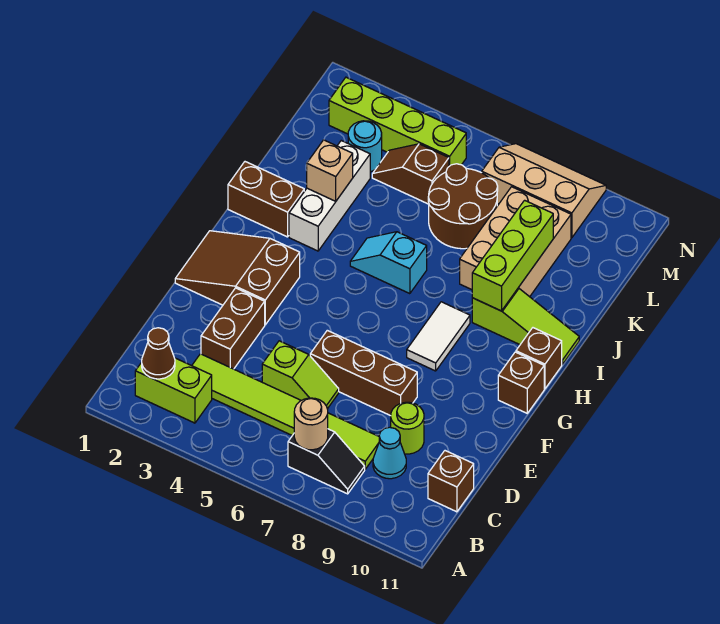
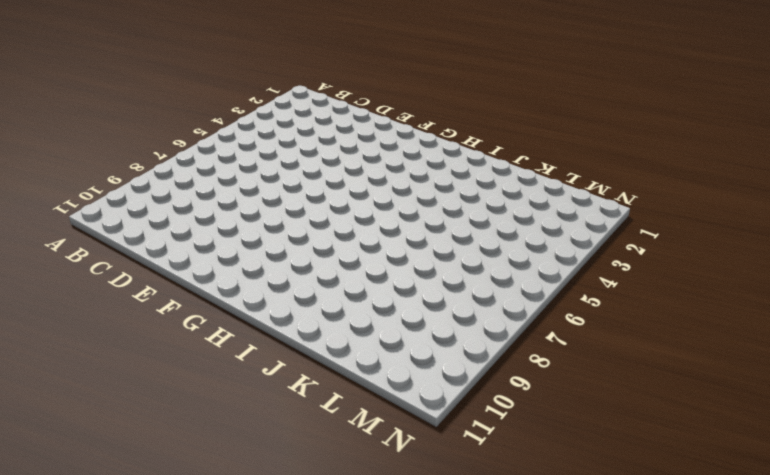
none -> lime 1x2 brick [135,358,212,423]
none -> black 1x2 slope [288,429,365,494]
none -> lime 1x6 tile [192,354,379,469]

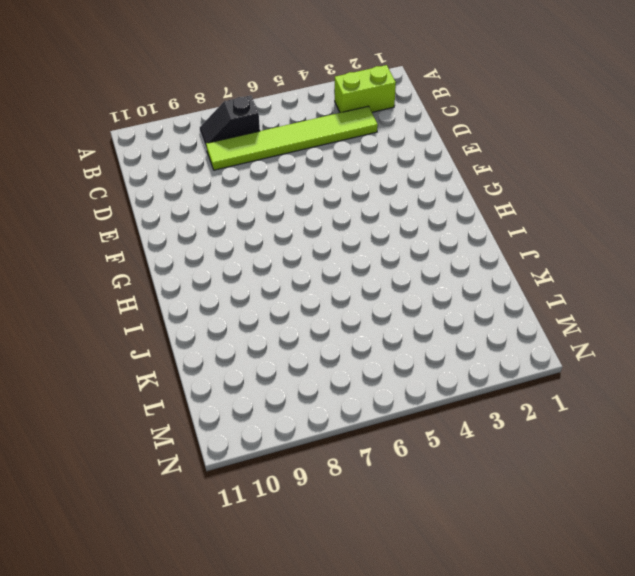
none -> cyan 1x1 cone [373,427,406,479]
none -> brown 1x1 brick [428,451,474,512]
none -> brown 1x2 brick [201,288,265,369]

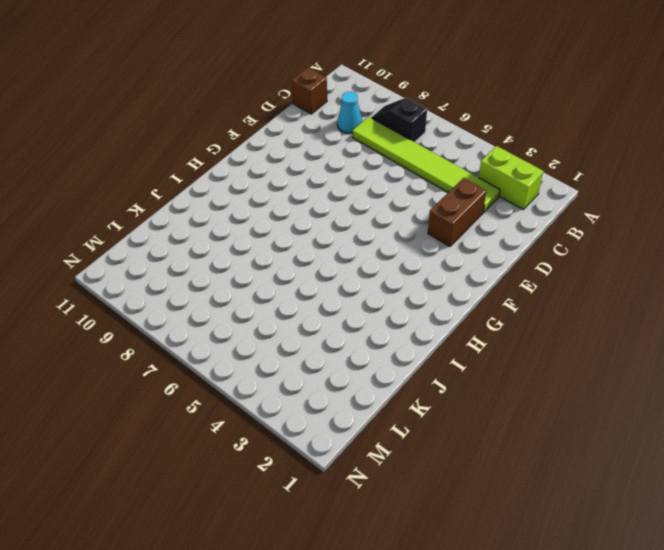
none -> lime 1x2 slope [262,341,339,409]
none -> lime 1x1 round brick [391,402,424,454]
none -> brown 1x3 brick [310,330,417,416]

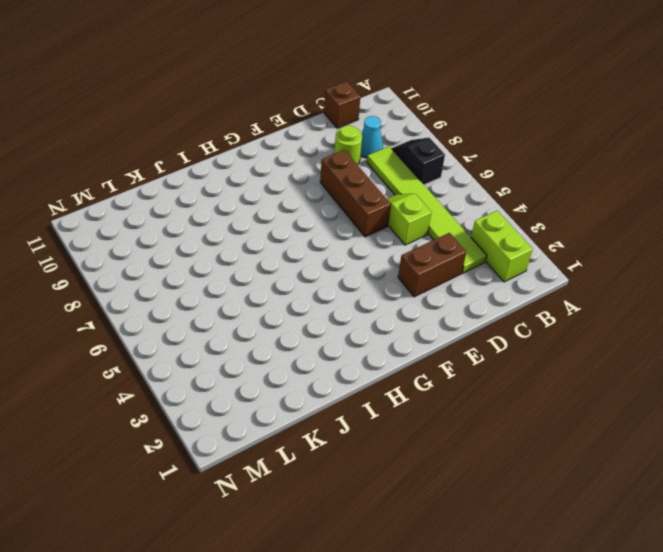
none -> brown 2x3 slope [175,231,300,325]
none -> white 1x2 tile [407,302,470,371]
none -> brown 1x1 brick [498,352,544,413]

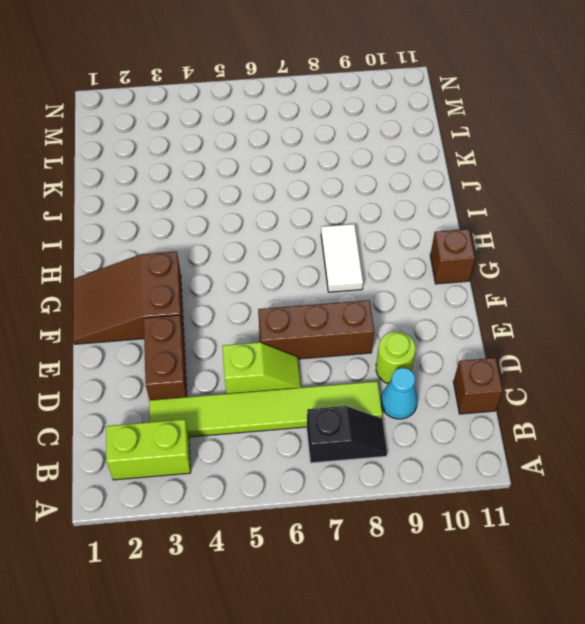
none -> brown 1x1 brick [516,328,562,389]
none -> brown 1x2 brick [228,162,304,237]
none -> white 1x3 brick [289,141,370,251]

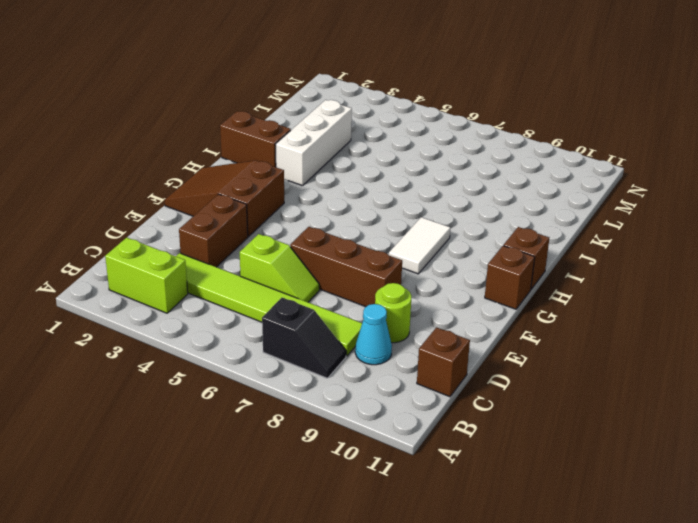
none -> cyan 1x2 slope [350,232,427,294]
none -> lime 1x3 slope [472,288,579,364]
none -> tan 2x3 brick [460,187,571,297]

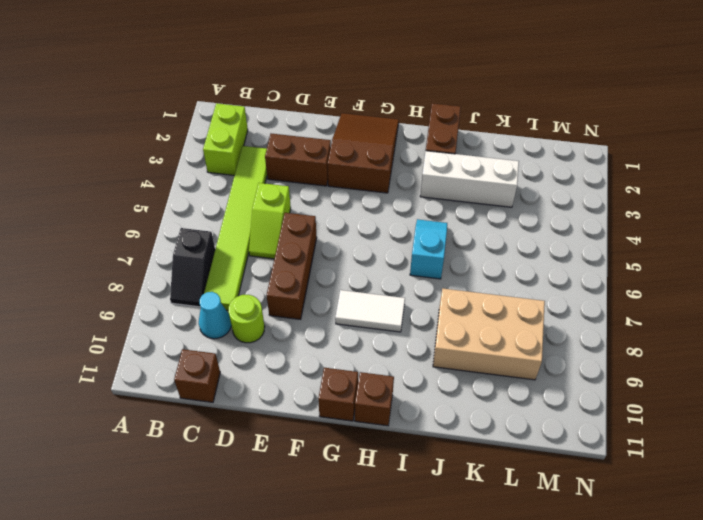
none -> lime 1x3 slope [472,288,579,364]
none -> brown 2x2 round brick [428,164,498,249]
none -> cyan 1x1 round brick [348,121,382,172]

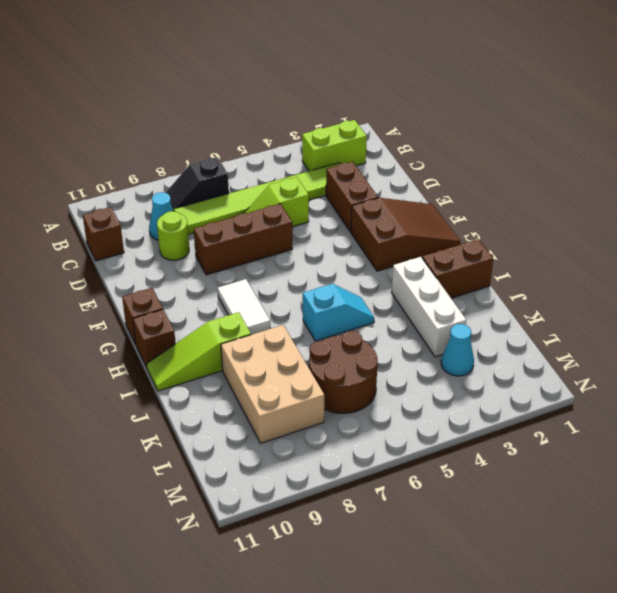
cyan 1x1 cone [441,324,474,376] -> cyan 1x1 round brick [348,121,382,172]
none -> brown 1x2 slope [372,144,449,204]
none -> lime 1x4 brick [329,77,466,166]
none -> tan 2x3 slope [482,144,606,238]

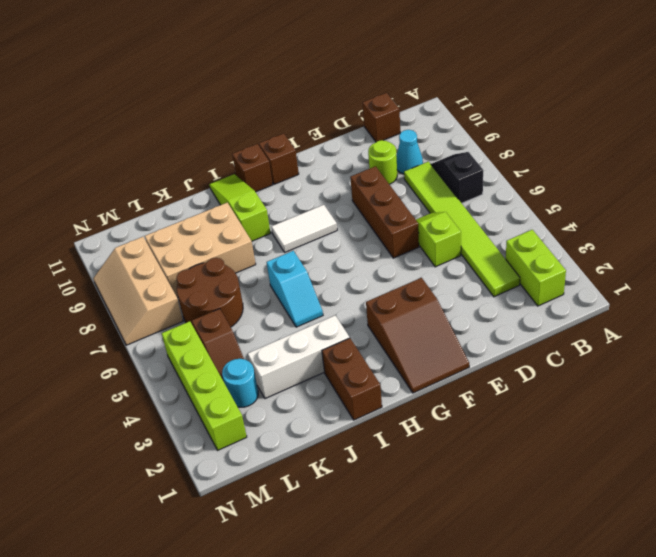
none -> brown 1x2 brick [201,288,265,369]
none -> brown 1x1 cone [142,328,175,379]
none -> tan 1x1 round brick [294,398,328,450]

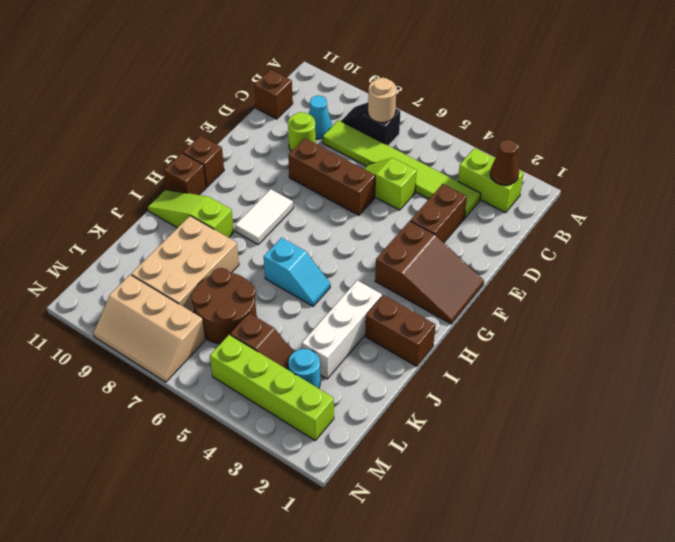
none -> lime 1x3 brick [472,200,553,311]
none -> tan 1x1 brick [307,140,353,201]

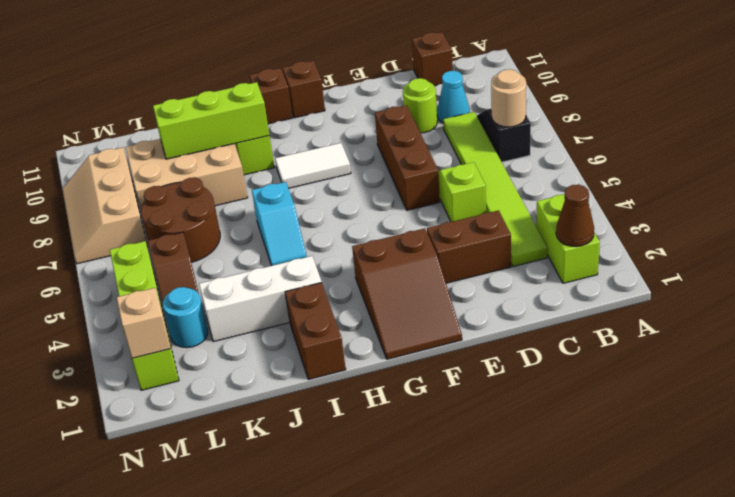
tan 1x1 brick [117,288,171,358] -> tan 1x1 brick moved to [307,140,353,201]

